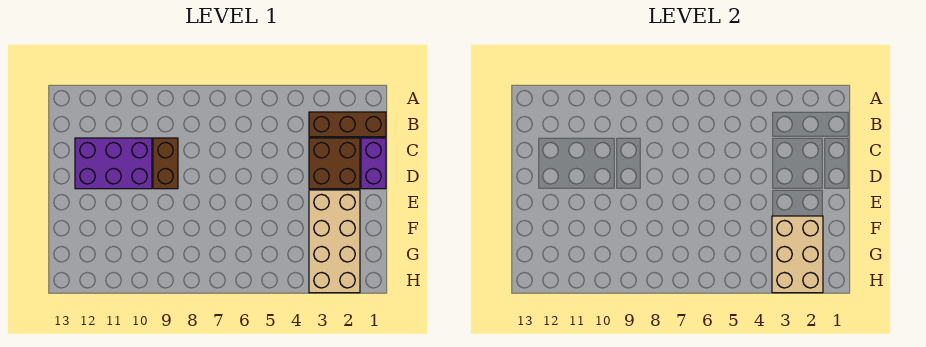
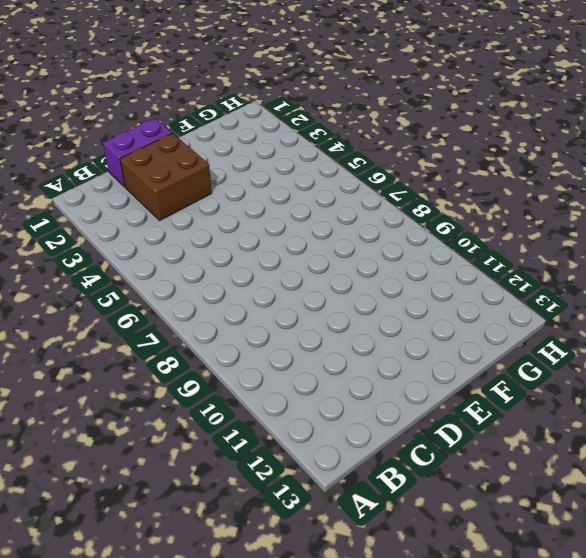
none -> brown 1x3 brick [309,112,386,137]
none -> brown 1x2 brick [153,138,178,189]

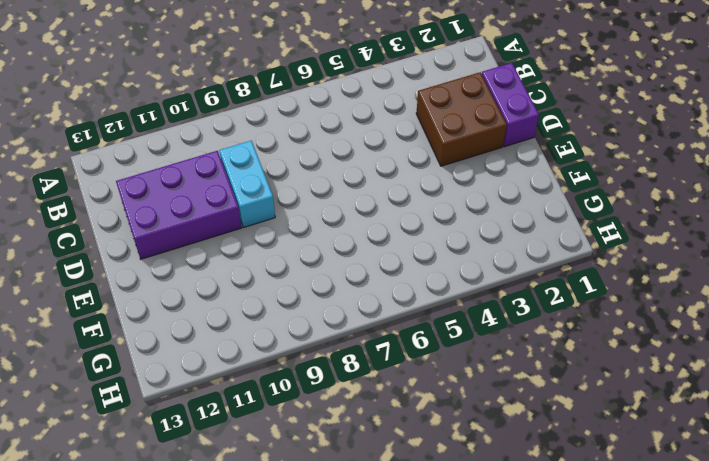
cyan 1x2 brick [219,141,275,227] -> brown 1x2 brick [153,138,178,189]
none -> brown 1x3 brick [309,112,386,137]
none -> tan 2x4 brick [309,190,360,293]

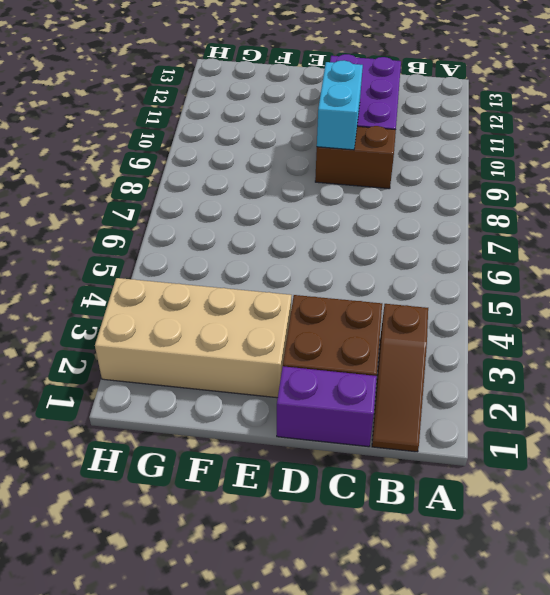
brown 1x3 slope [372,304,428,452] -> brown 1x3 brick [309,112,386,137]
cyan 1x2 brick [317,61,363,150] -> none
none -> tan 2x3 brick [772,216,823,293]

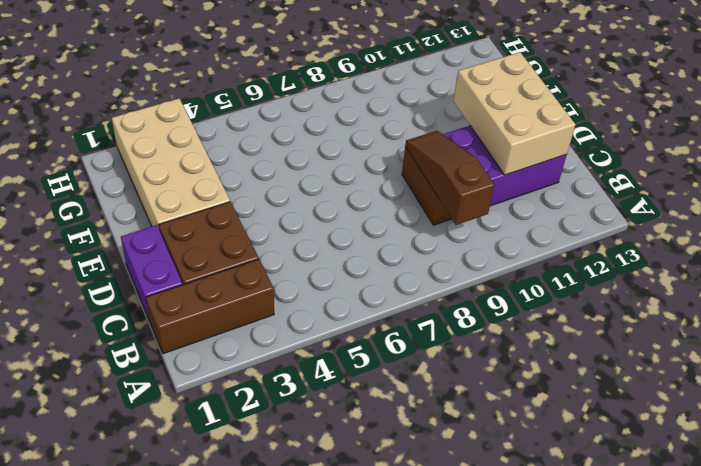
brown 1x3 slope [405,131,494,225] -> none
tan 2x3 brick [453,52,575,175] -> tan 2x3 brick moved to [772,216,823,293]

